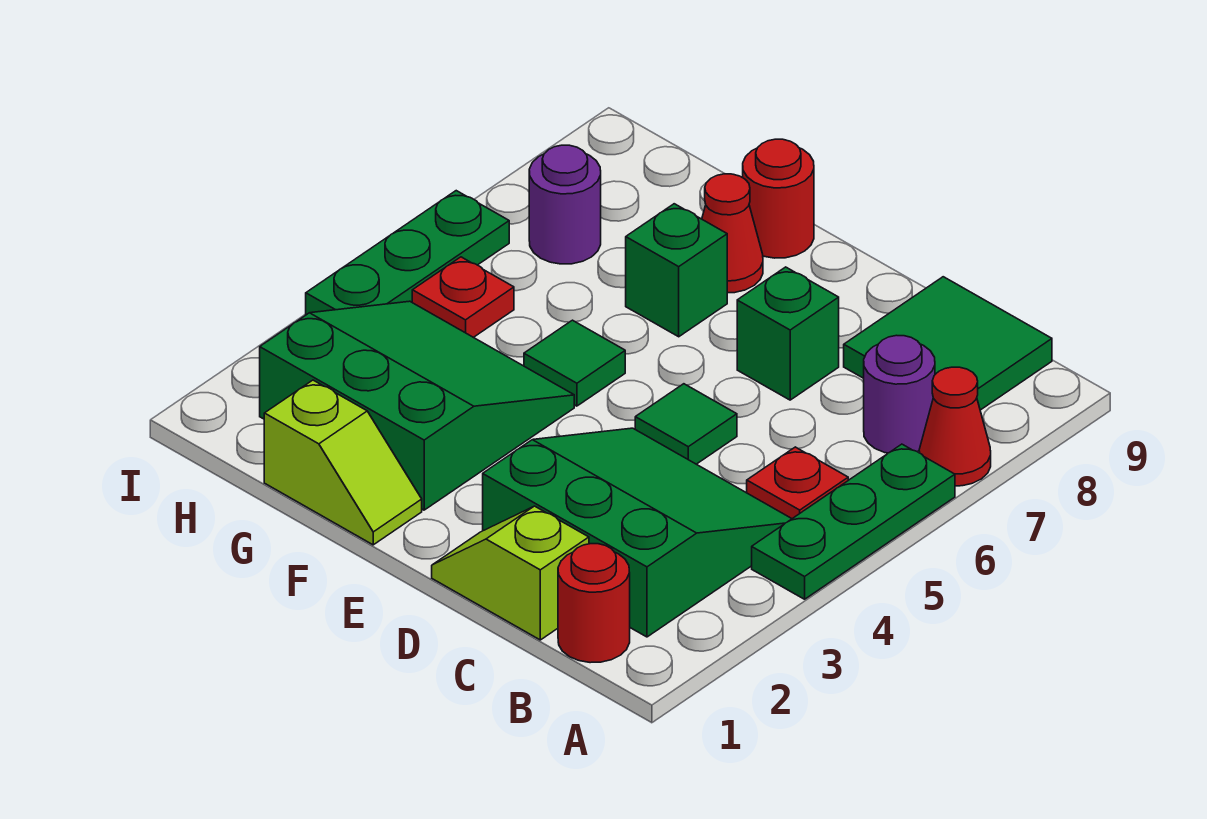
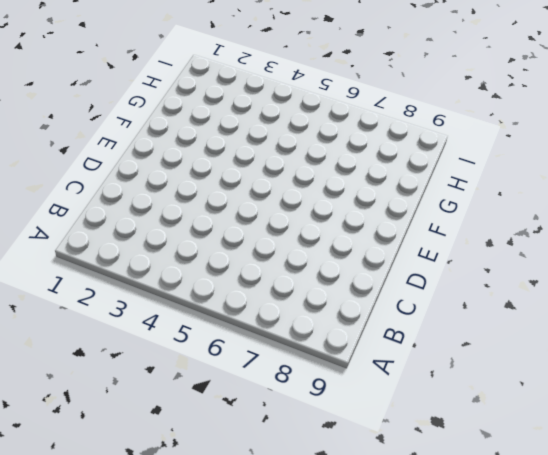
none -> green 1x3 plate [752,444,955,599]
none -> red 1x1 cone [919,367,991,486]
none -> red 1x1 round brick [558,544,630,663]

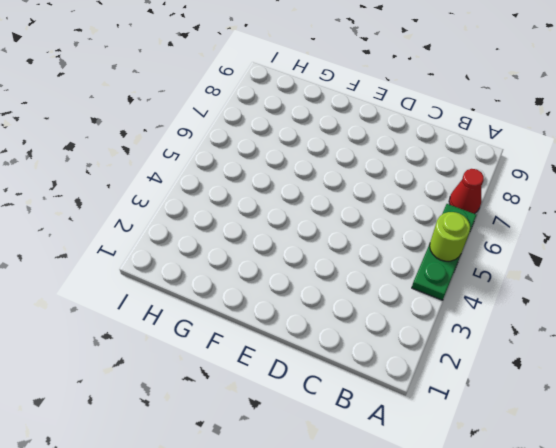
lime 1x1 round brick [430,212,470,261] -> none
none -> red 1x1 round brick [558,544,630,663]
none -> green 3x3 slope [483,428,792,637]
none -> red 1x1 plate [747,447,848,519]

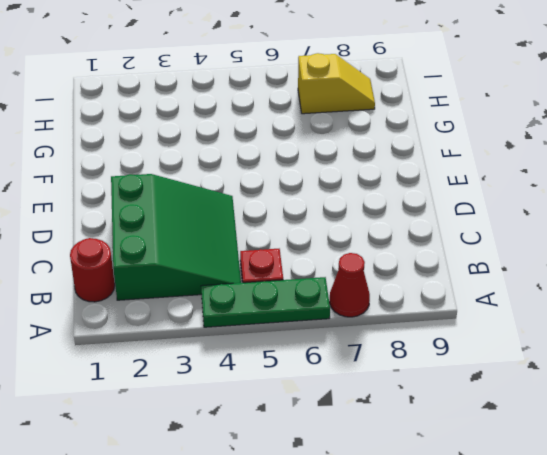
yellow 1x2 slope [298,53,375,114] -> purple 1x1 round brick [529,145,601,264]
none -> purple 1x1 round brick [864,335,935,453]
none -> green 2x2 tile [844,277,1052,410]
none -> lime 1x2 slope [432,506,589,640]

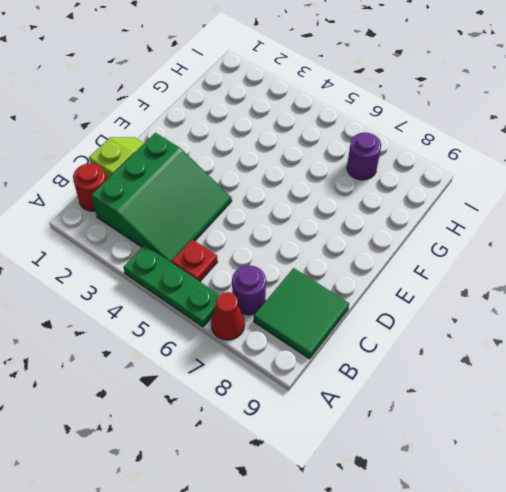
none -> green 1x1 tile [635,384,737,464]
none -> green 1x1 brick [737,267,839,400]
none -> lime 1x2 slope [264,380,422,545]

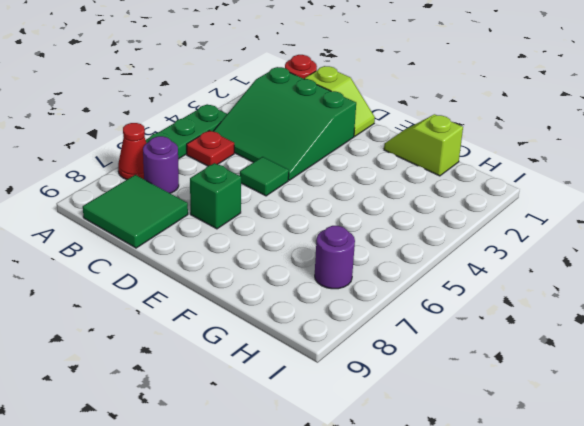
none -> green 3x3 slope [260,301,574,510]
none -> green 1x1 tile [524,320,625,406]
none -> green 1x1 brick [626,204,727,337]

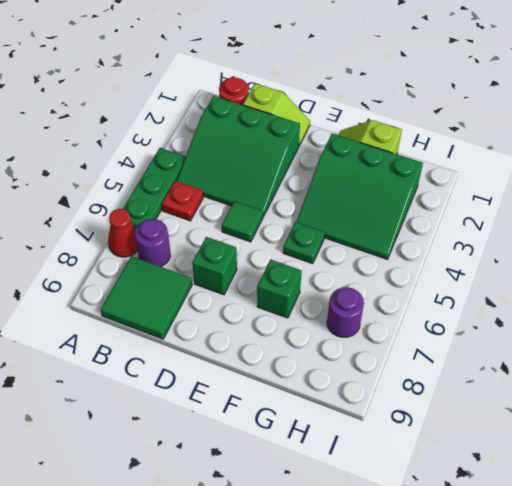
green 1x1 plate [283,222,325,264] -> green 1x1 tile [524,320,625,406]
none -> red 1x1 cone [702,174,763,293]
none -> red 1x1 round brick [743,139,814,258]
none -> red 1x1 plate [412,257,514,337]

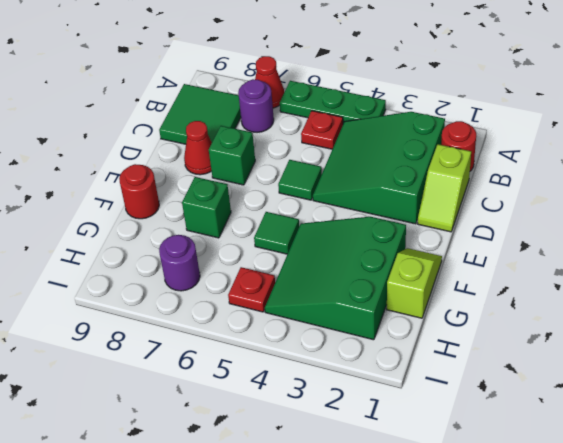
red 1x1 cone [184,121,212,175] -> red 1x1 cone moved to [702,174,763,293]
none -> green 1x3 plate [306,191,509,315]

